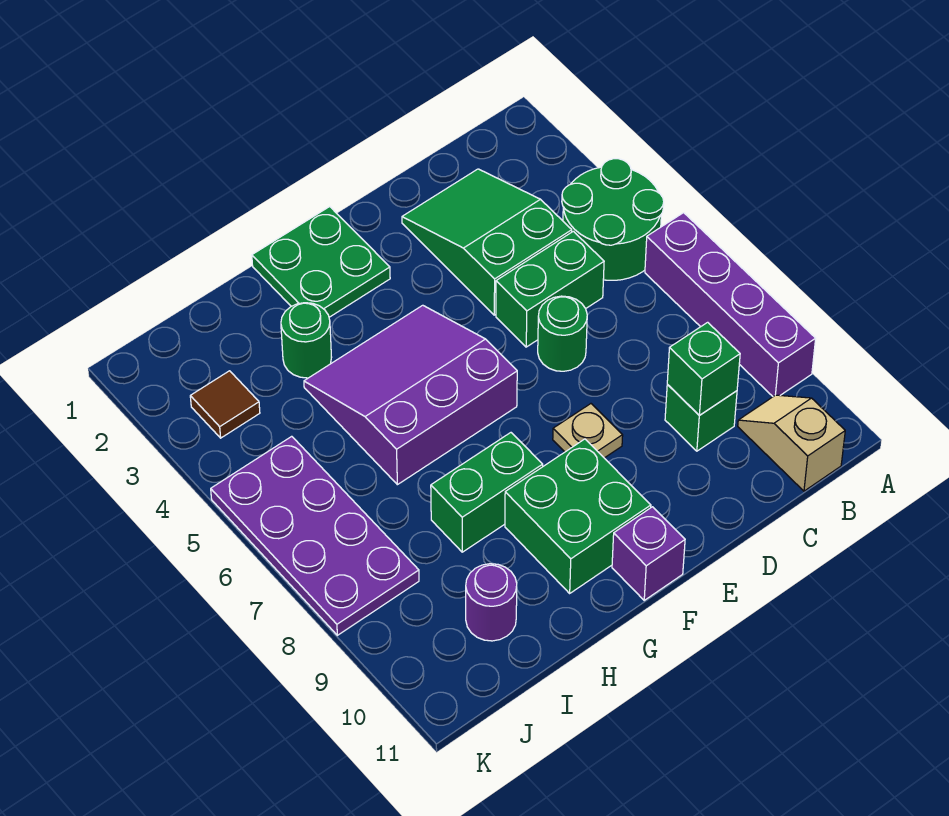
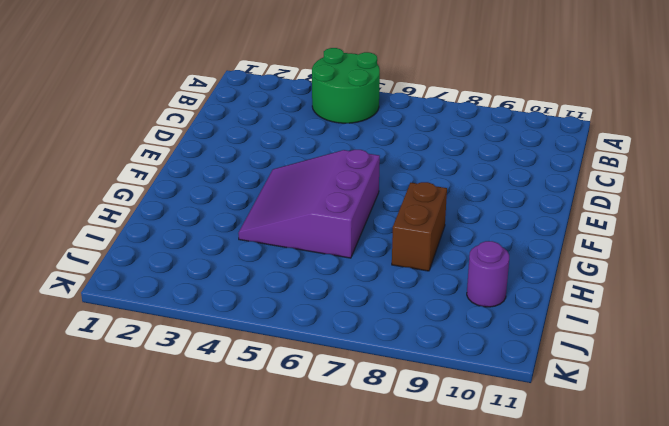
brown 1x2 brick [392,182,447,271] -> green 1x2 brick [431,433,543,552]
none -> purple 1x4 brick [645,213,816,396]
none -> tan 1x2 slope [738,395,845,491]
none -> green 2x3 slope [402,169,572,315]

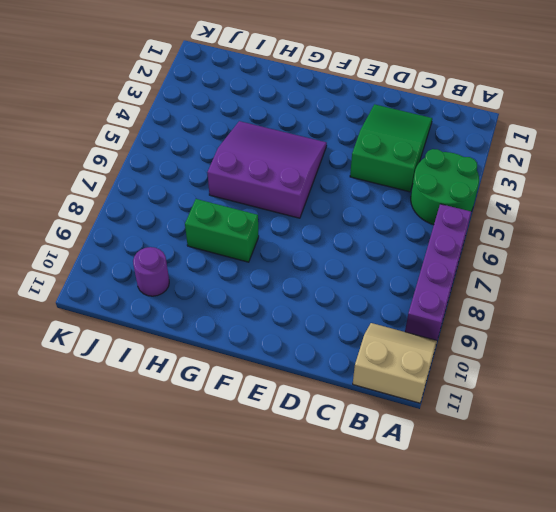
tan 2x2 slope [353,323,437,403] -> tan 1x2 slope [738,395,845,491]
none -> green 1x2 brick [496,231,604,347]
none -> green 1x1 brick [665,385,737,451]
none -> green 1x1 round brick [538,296,587,371]

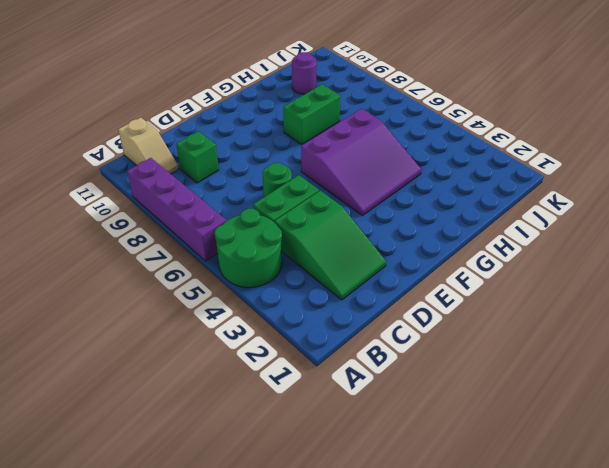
none -> tan 1x1 plate [553,404,623,458]
none -> green 2x2 plate [252,207,390,317]
none -> green 2x2 brick [505,439,651,593]

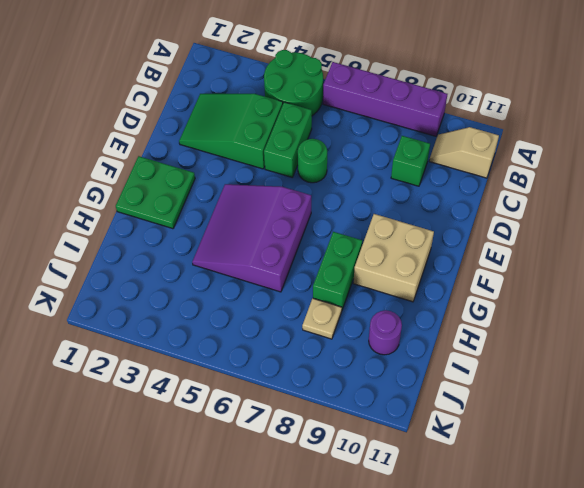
tan 2x2 brick [353,214,434,302] -> green 2x2 brick [505,439,651,593]
tan 1x1 plate [302,298,342,339] -> tan 1x1 plate moved to [553,404,623,458]
none -> purple 1x1 brick [612,507,685,600]
none -> green 1x1 round brick [281,303,332,378]
none -> brown 1x1 tile [190,371,260,438]

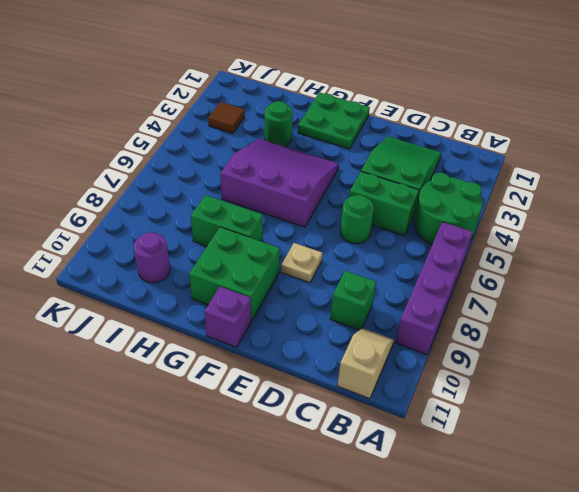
none -> purple 2x4 plate [211,436,419,635]
none -> green 1x1 brick [667,322,740,415]

